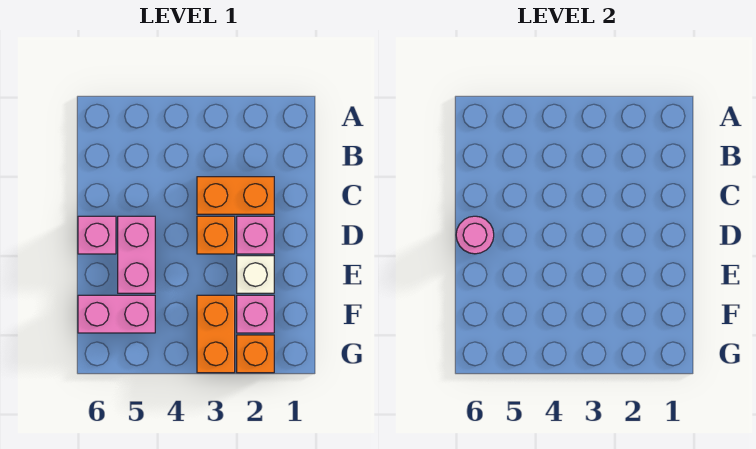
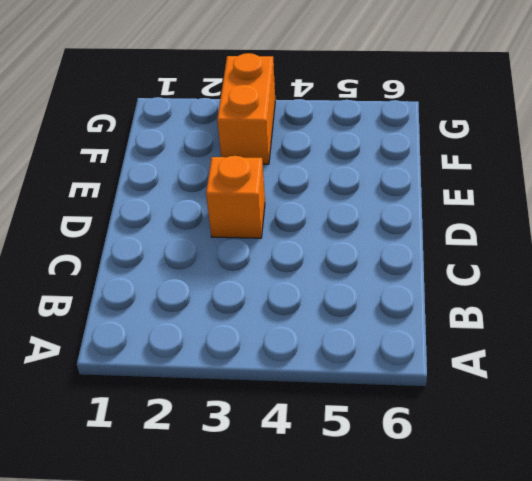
none -> orange 1x2 brick [197,177,274,214]
none -> pink 1x1 brick [237,216,274,254]

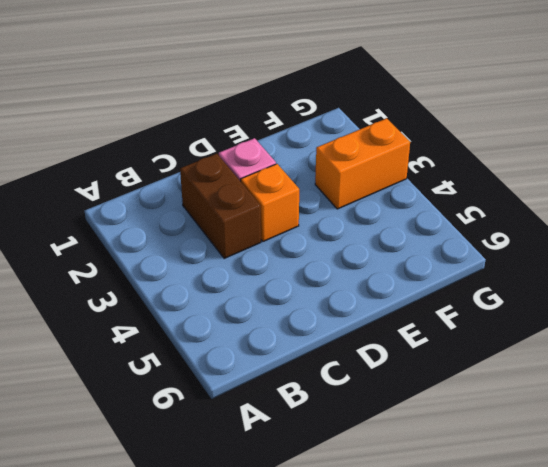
brown 1x2 brick [180,154,261,258] -> orange 1x2 brick [197,177,274,214]
none -> pink 1x2 brick [118,216,155,293]
none -> pink 1x1 brick [78,216,116,254]

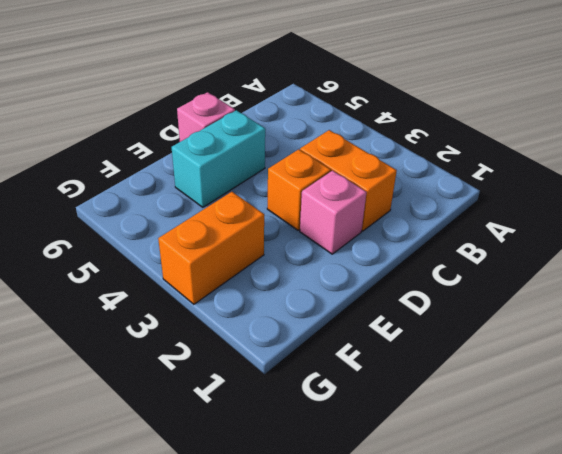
cyan 1x2 brick [172,110,265,207] -> pink 1x2 brick [118,216,155,293]
none -> white 1x1 brick [237,256,274,293]
none -> pink 1x1 brick [237,295,274,333]

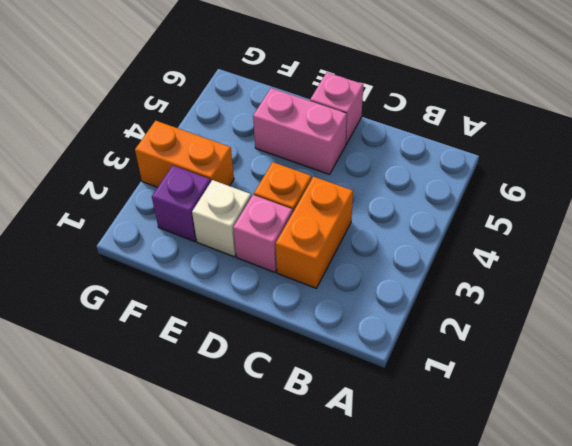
purple 1x1 brick [152,166,211,242] -> pink 1x1 brick [237,295,274,333]
none -> pink 1x2 brick [78,295,155,333]
none -> orange 1x1 brick [237,335,274,373]

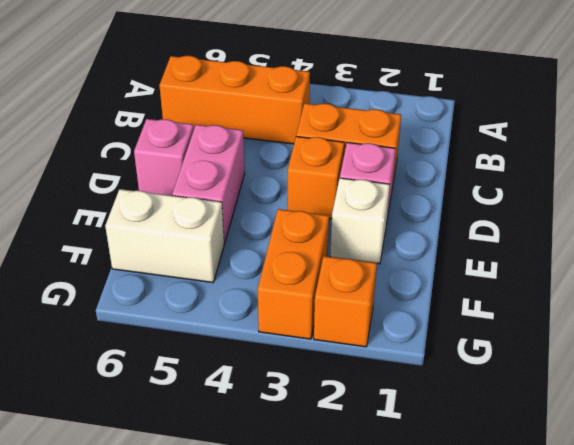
orange 1x3 brick [159,56,310,144] -> none
white 1x2 brick [105,189,224,282] -> pink 1x2 brick [78,295,155,333]
none -> pink 1x1 brick [237,295,274,333]
none -> pink 1x1 round brick [456,216,494,254]

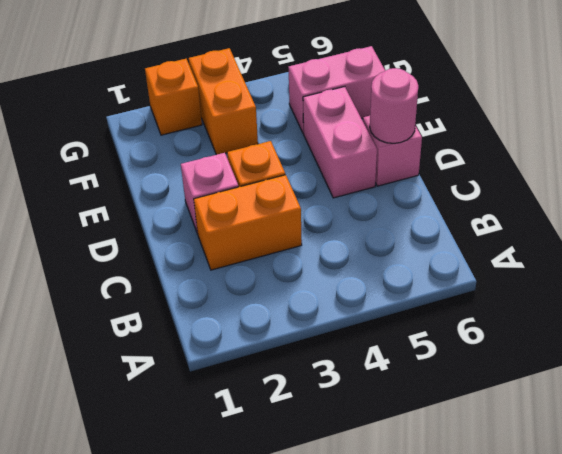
none -> white 1x1 brick [237,256,274,293]
none -> pink 1x1 brick [237,295,274,333]

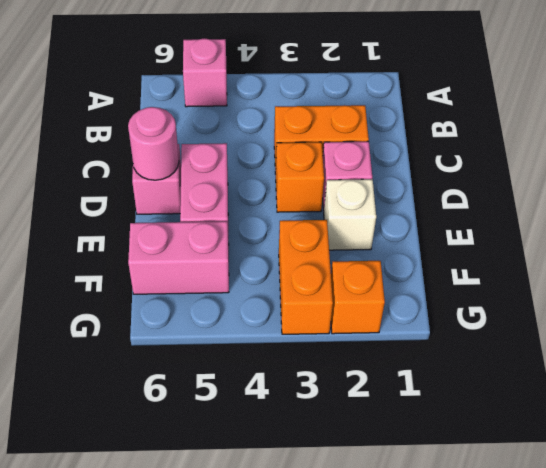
pink 1x1 brick [183,39,227,107] -> pink 1x1 brick moved to [237,295,274,333]

